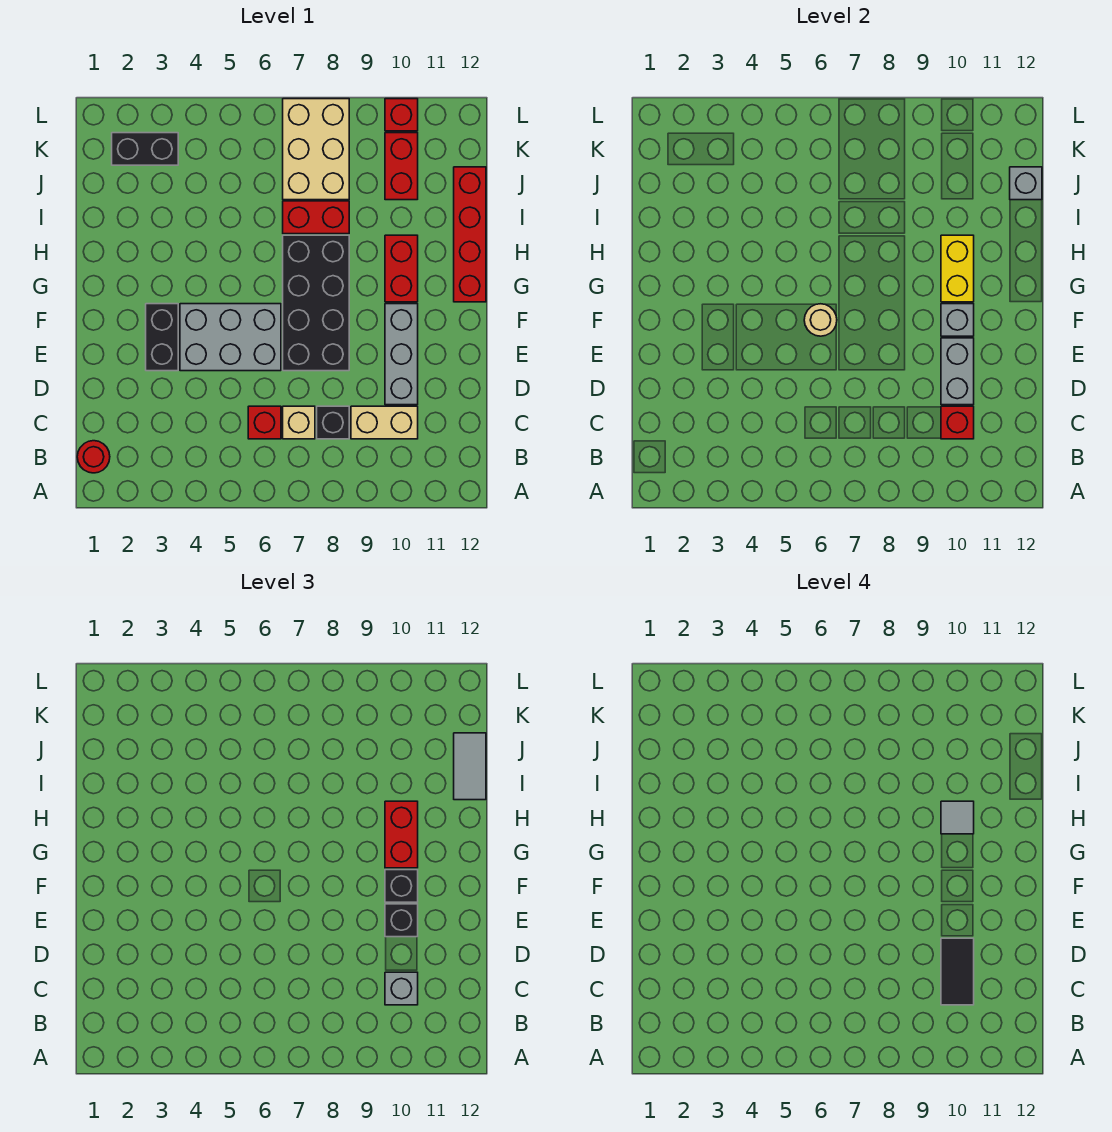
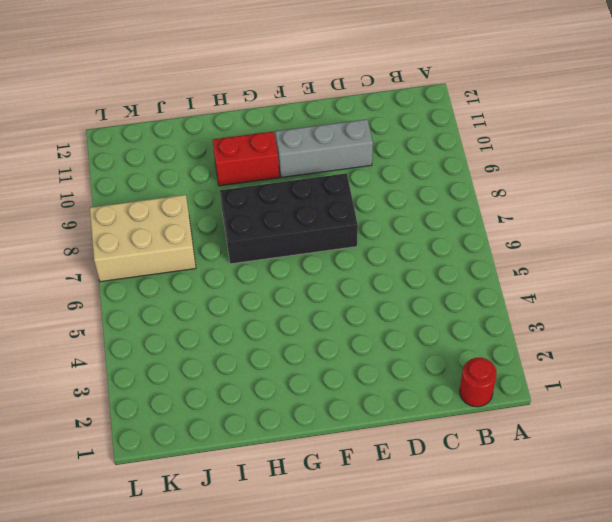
none -> red 1x1 brick [248,406,281,439]
none -> tan 1x1 brick [283,406,315,439]
none -> black 1x1 brick [317,406,349,439]

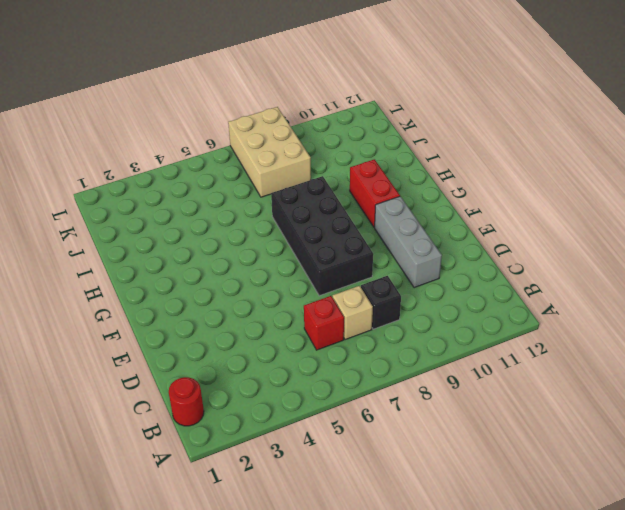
none -> tan 1x2 brick [351,406,418,439]
none -> black 1x2 brick [146,304,178,371]
none -> grey 2x3 brick [180,304,281,371]

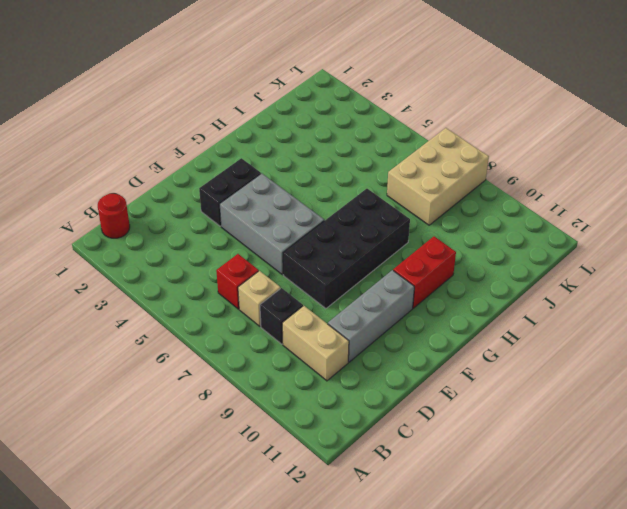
none -> red 1x4 brick [454,167,486,302]
none -> red 1x2 brick [283,201,349,234]
none -> red 1x2 brick [385,133,418,200]

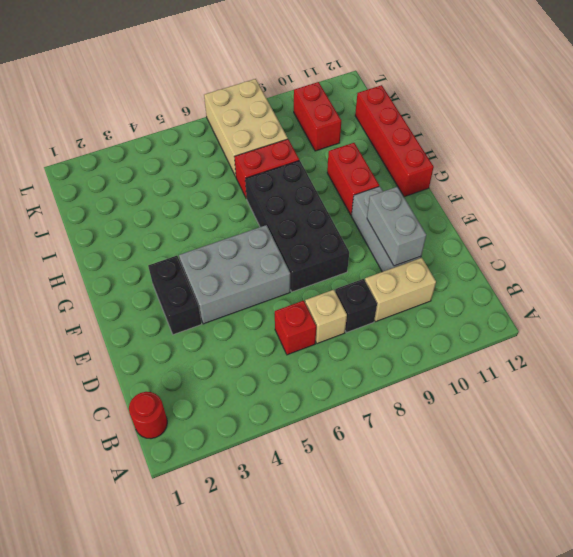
none -> black 1x2 brick [112,133,178,165]
none -> red 1x1 brick [385,99,418,131]
none -> red 1x1 brick [941,406,974,439]

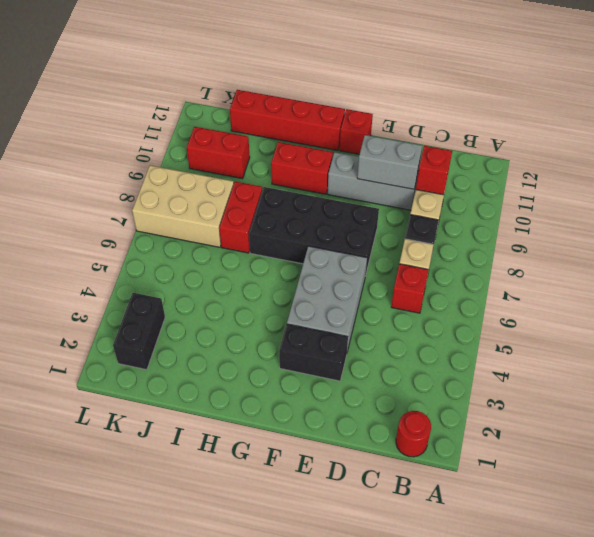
red 1x1 brick [340,109,373,154] -> red 1x1 brick moved to [385,99,418,131]
none -> tan 1x1 round brick [804,304,837,336]
none -> grey 1x1 brick [941,304,974,336]
none -> yellow 1x2 brick [941,235,974,302]

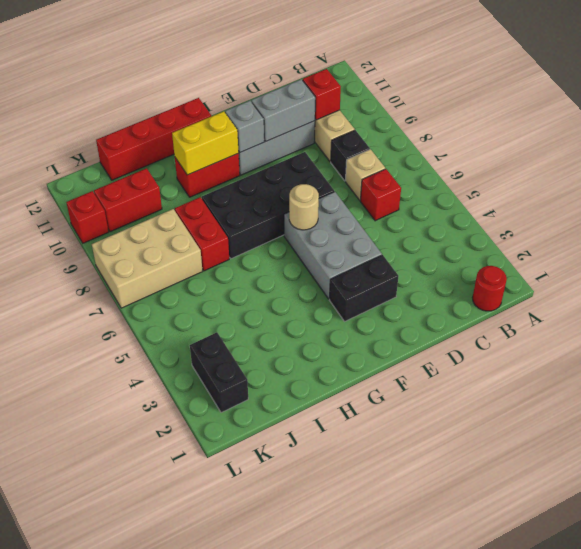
none -> grey 1x1 brick [1010,167,1042,200]
none -> grey 1x1 brick [385,972,418,1005]
none -> black 1x1 brick [385,904,418,937]

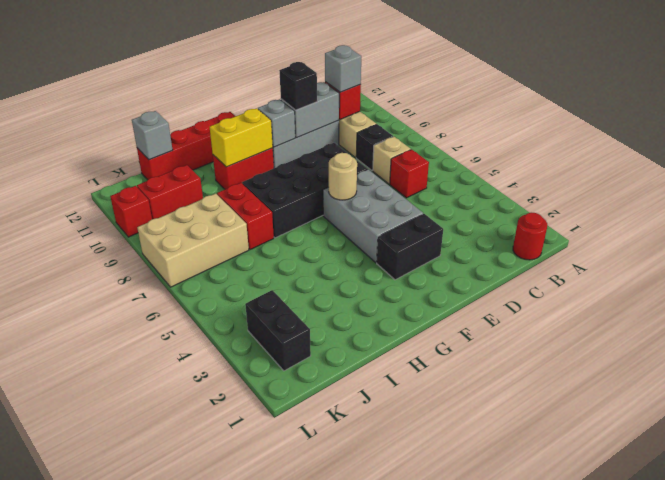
none -> black 1x1 brick [385,870,418,902]
none -> red 1x2 brick [385,801,418,868]
none -> grey 1x2 tile [454,733,486,800]

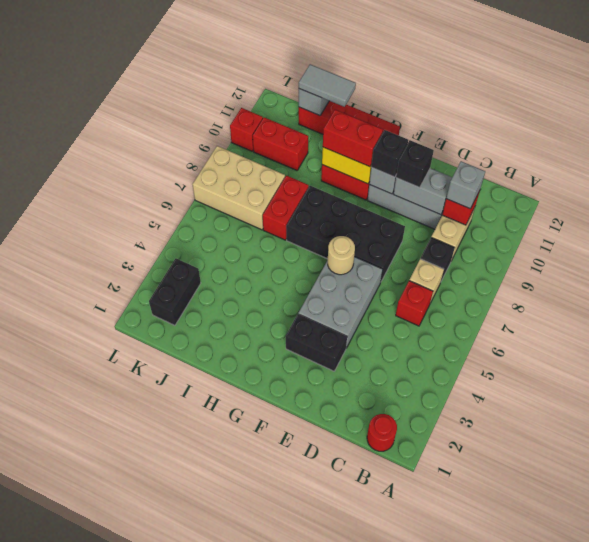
none -> black 1x2 tile [941,938,974,1005]
none -> grey 1x1 tile [941,801,974,834]

